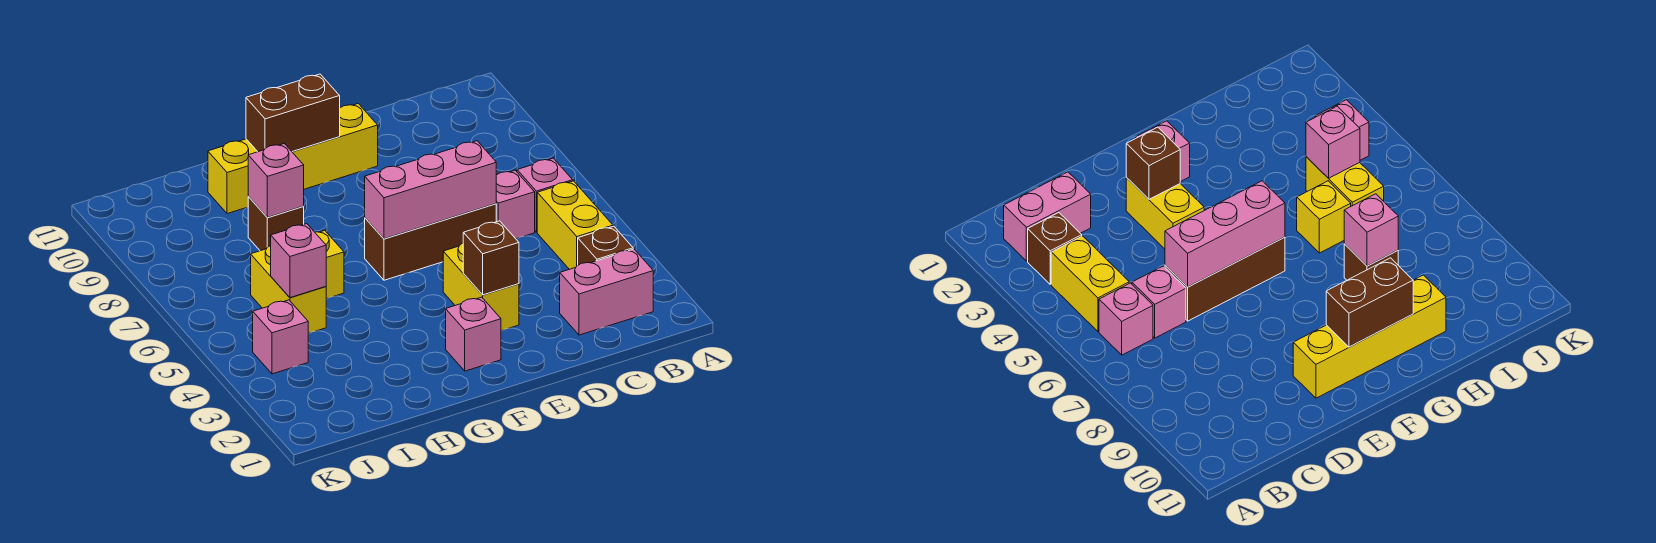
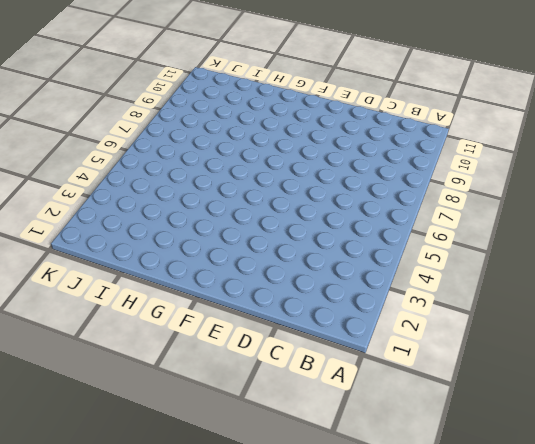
none -> pink 1x2 brick [560,249,653,335]
none -> brown 1x1 brick [578,226,633,265]
none -> yellow 1x2 brick [537,181,613,269]

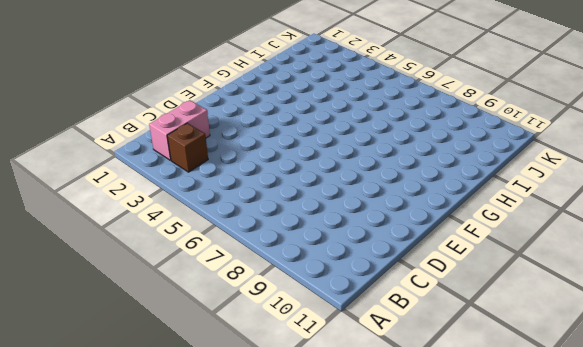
none -> yellow 1x2 brick [537,181,613,269]
none -> pink 1x1 brick [517,158,573,232]
none -> pink 1x1 brick [496,170,535,239]

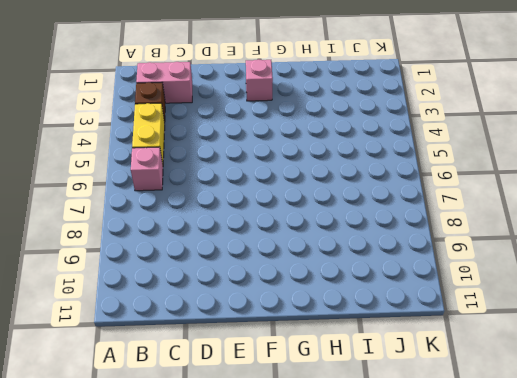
none -> pink 1x1 brick [496,170,535,239]
none -> brown 1x3 brick [365,204,496,280]
none -> yellow 1x2 brick [443,243,519,331]

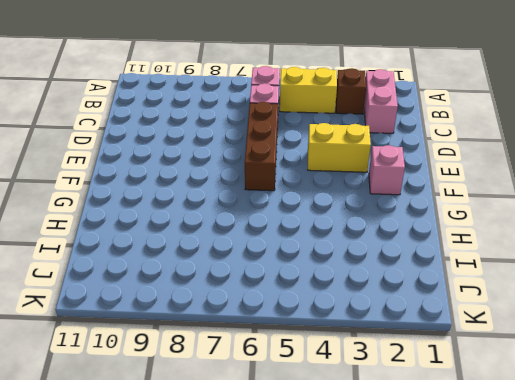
none -> yellow 1x4 brick [208,104,378,214]
none -> yellow 1x1 brick [315,230,344,299]
none -> brown 1x1 brick [248,197,304,251]

